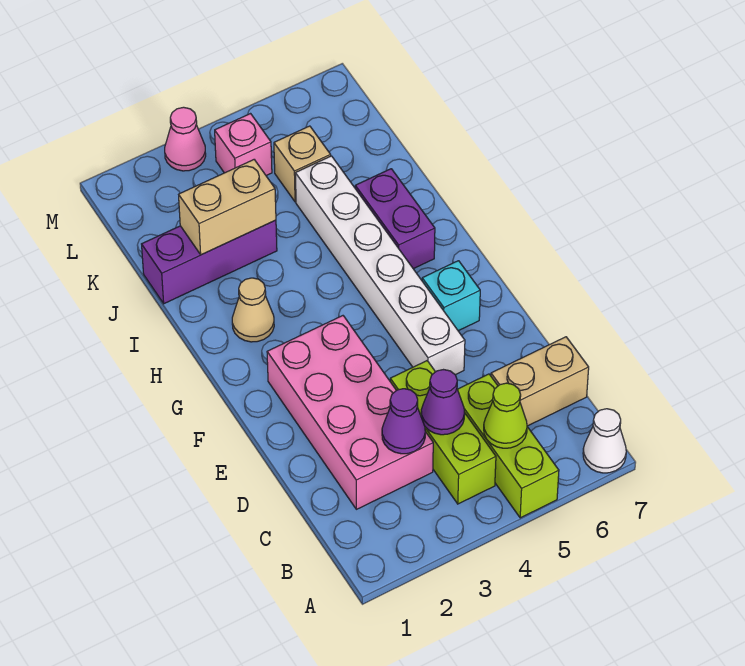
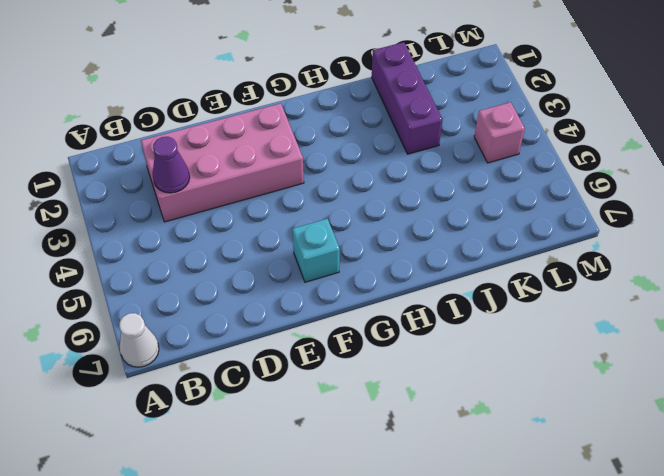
none -> lime 1x3 brick [458,374,559,518]
none -> lime 1x3 brick [390,361,496,504]
none -> tan 1x2 brick [491,337,589,426]

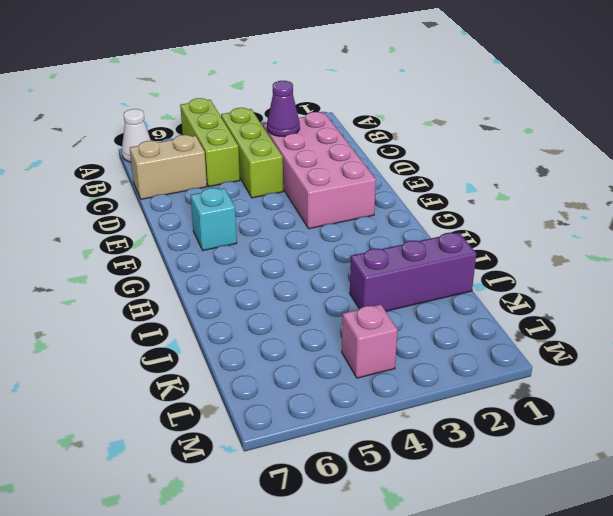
none -> white 1x6 brick [295,156,465,375]
none -> tan 1x1 cone [232,278,274,342]
none -> purple 1x2 brick [355,169,435,269]

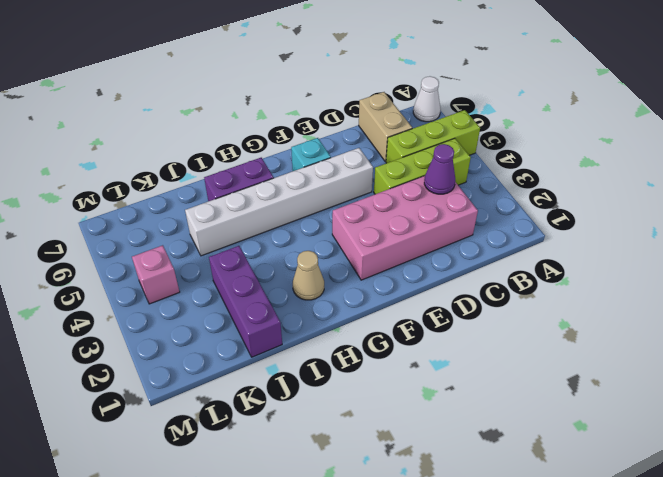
none -> tan 1x1 brick [274,126,331,202]
none -> pink 1x1 cone [165,107,206,171]
none -> lime 1x1 cone [484,383,527,448]

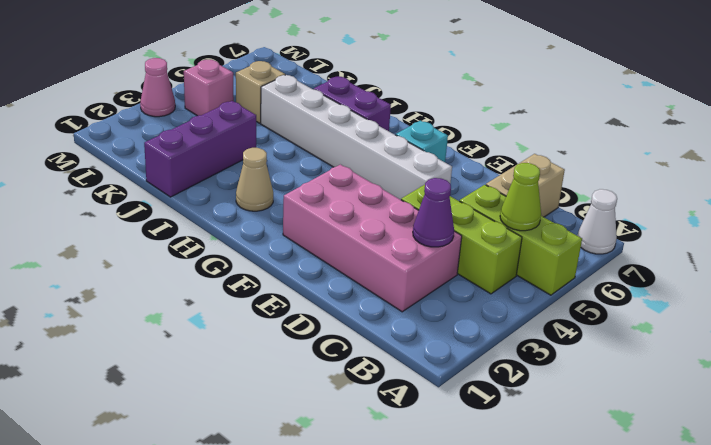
none -> purple 1x1 cone [421,370,465,435]
none -> tan 1x2 brick [179,160,276,255]

